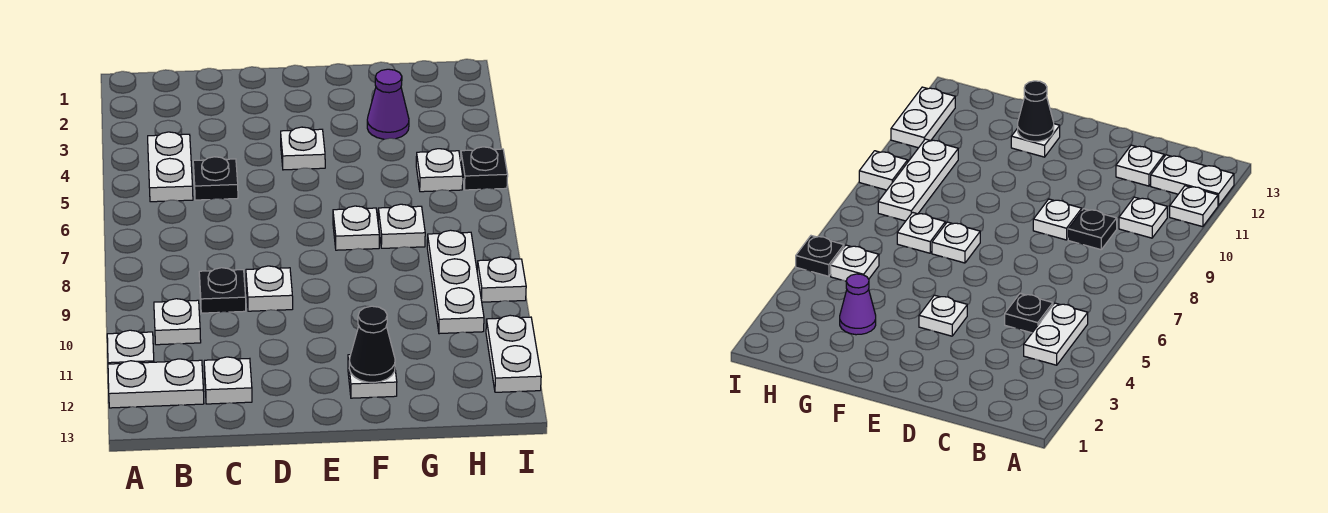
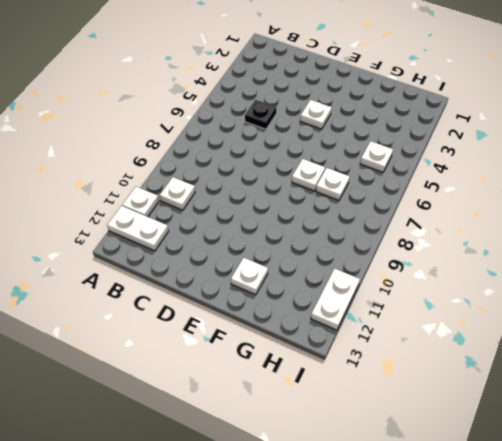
none -> white 1x2 plate [148,132,193,202]
none -> black 1x1 plate [199,268,246,313]
none -> white 1x1 plate [204,357,252,404]

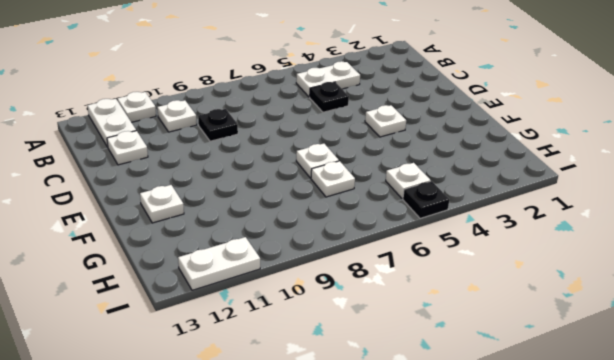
none -> white 1x1 plate [246,266,293,311]
none -> purple 1x1 cone [367,69,409,139]
none -> white 1x3 plate [427,230,484,334]

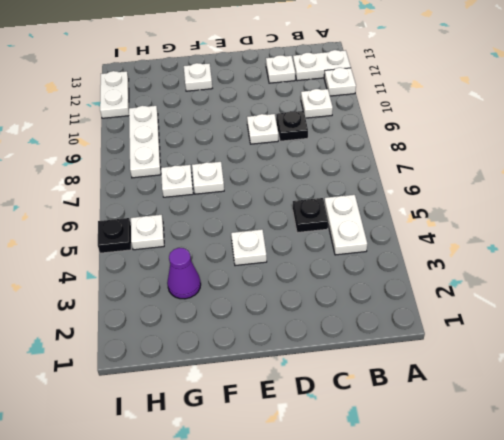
none -> white 1x1 plate [477,257,526,302]
none -> black 1x1 cone [349,306,395,383]

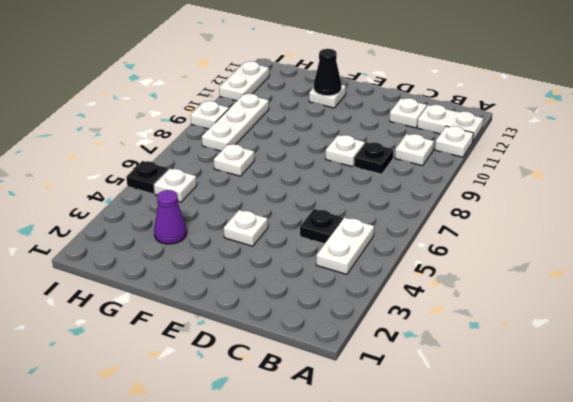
none -> white 1x1 plate [333,206,379,250]

